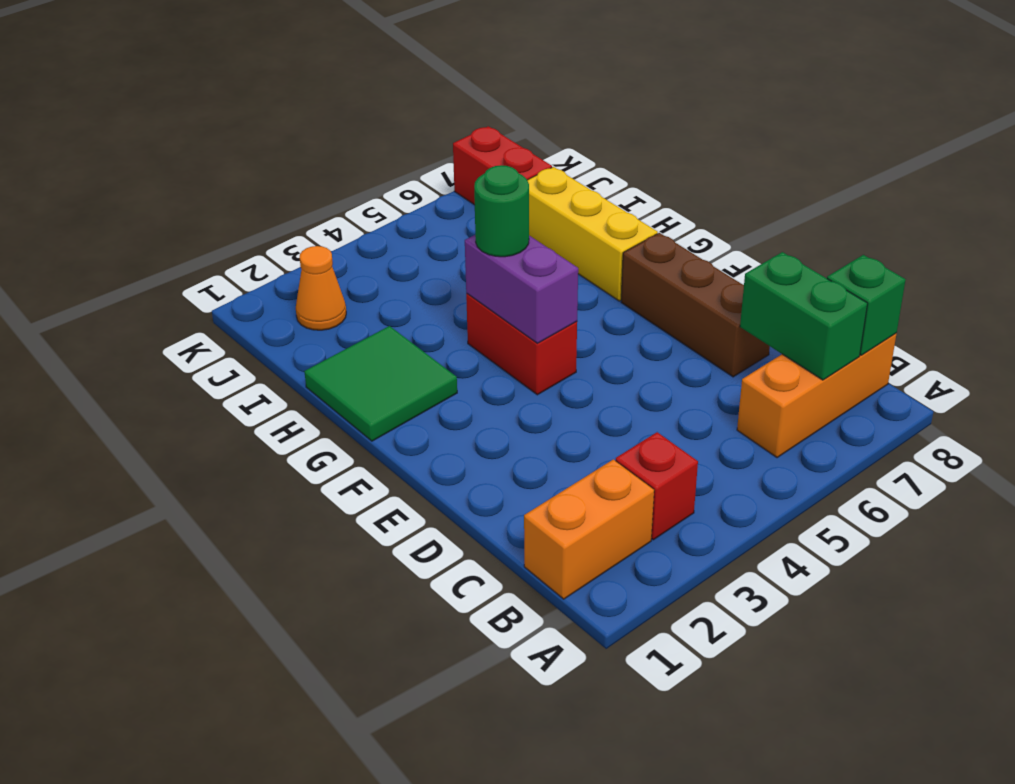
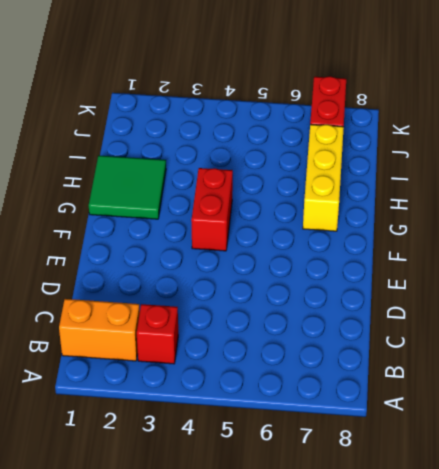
none -> orange 1x3 brick [737,333,896,458]
none -> brown 1x3 brick [621,233,770,377]
none -> orange 1x1 cone [296,246,346,330]

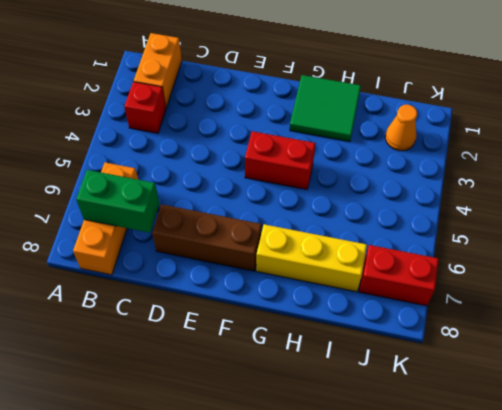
none -> green 1x1 brick [827,255,906,355]
none -> purple 1x2 brick [465,235,578,343]
none -> green 1x1 round brick [474,165,529,257]

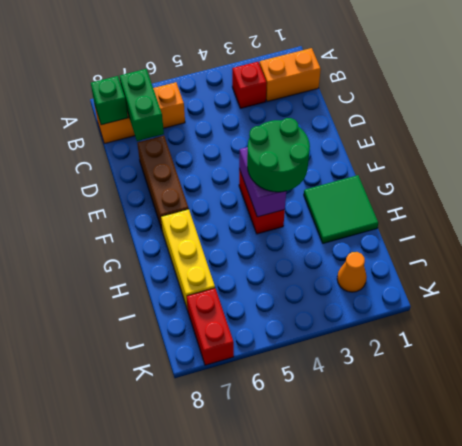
green 2x2 round brick [247,118,310,192] -> green 1x1 round brick [474,165,529,257]

